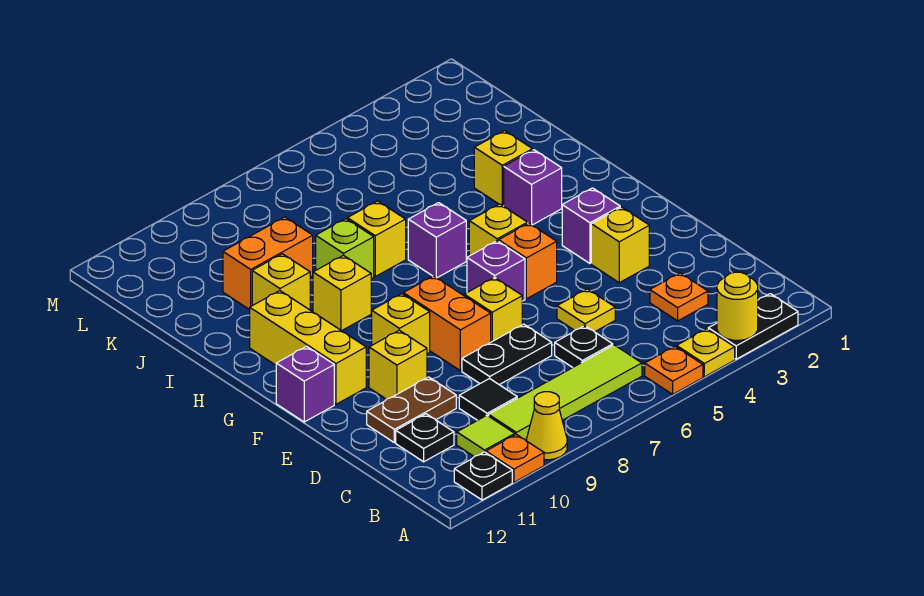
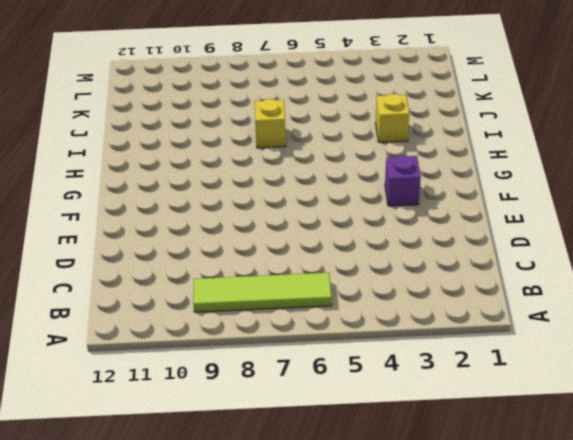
none -> black 1x2 plate [708,294,798,359]
none -> yellow 1x1 plate [677,329,735,377]
none -> orange 1x1 plate [645,347,703,394]
none -> yellow 1x1 cone [526,392,567,460]

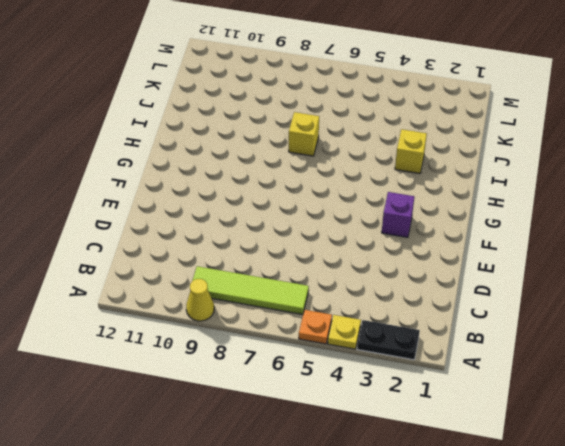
none -> orange 1x1 plate [486,434,544,482]
none -> black 1x1 plate [454,452,512,500]
none -> lime 1x1 tile [457,415,515,456]
none -> orange 1x1 plate [650,273,708,321]

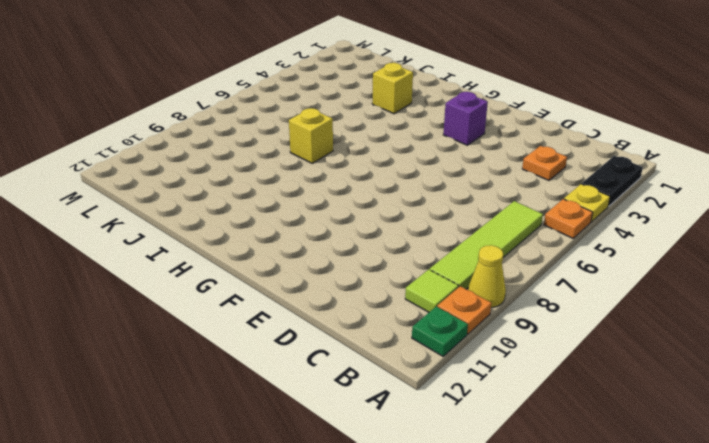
green 1x1 plate [412,306,468,356] -> black 1x1 plate [454,452,512,500]
none -> black 1x1 plate [555,326,613,368]
none -> black 1x1 tile [459,378,517,420]
none -> black 1x1 plate [396,414,454,462]
none -> yellow 1x1 plate [557,289,615,332]

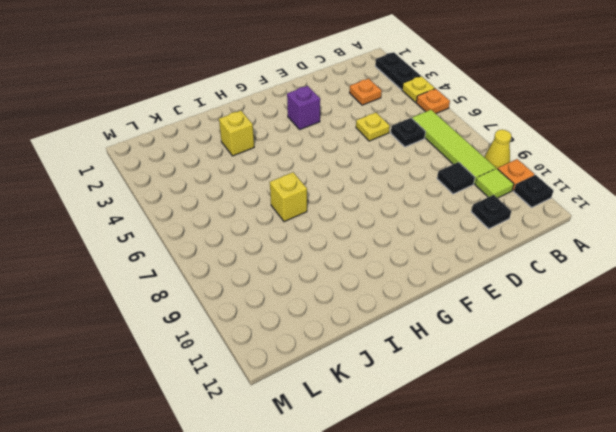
none -> black 1x2 plate [462,324,552,385]
none -> brown 1x2 plate [367,377,456,443]
none -> yellow 1x1 brick [591,207,649,283]
none -> yellow 1x1 brick [464,277,522,342]

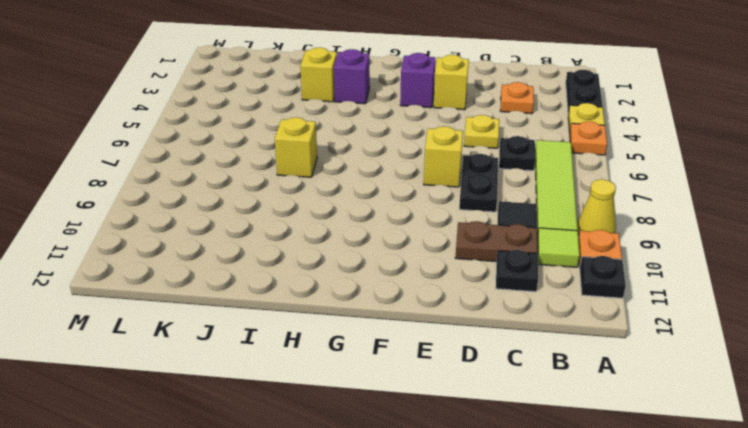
brown 1x2 plate [455,221,538,262] -> brown 1x2 plate turned to [367,377,456,443]
none -> orange 1x2 brick [403,276,491,371]
none -> yellow 1x1 brick [369,330,427,399]
none -> orange 1x1 brick [499,223,557,299]
none -> purple 1x1 brick [467,241,525,301]

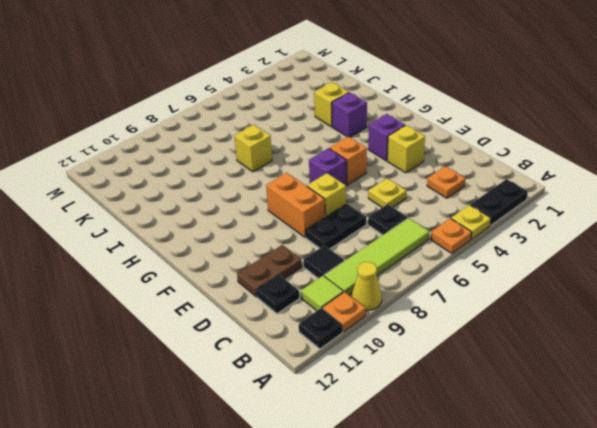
none -> yellow 1x1 brick [369,330,427,399]
none -> yellow 1x1 brick [372,294,430,354]
none -> yellow 1x3 brick [250,291,366,404]
none -> purple 1x1 brick [276,346,334,422]

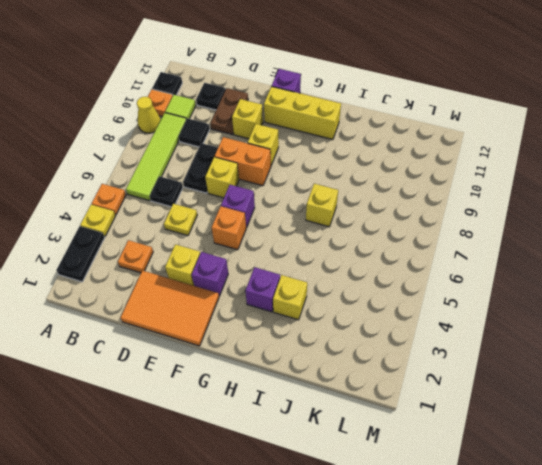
orange 2x3 tile [120,271,219,346] -> none
none -> yellow 1x1 brick [469,204,527,256]
none -> purple 1x1 brick [408,203,466,278]
none -> yellow 1x1 brick [313,255,371,331]
none -> lime 1x1 brick [316,219,374,279]

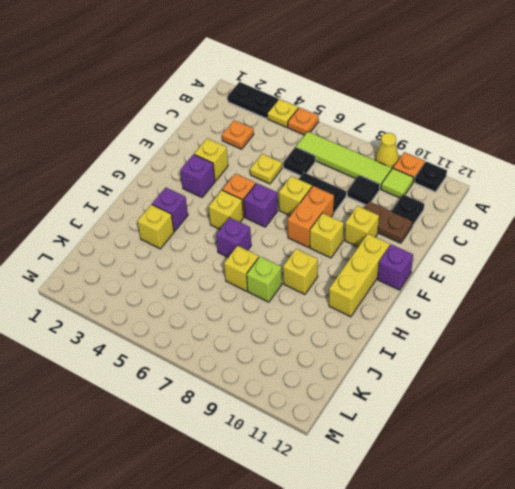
none -> yellow 1x1 brick [252,254,310,310]
none -> orange 1x2 brick [223,217,313,310]
none -> yellow 1x1 round brick [717,272,758,340]

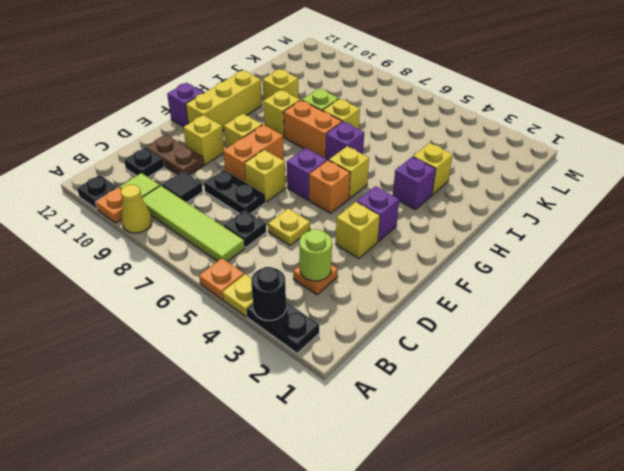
black 1x1 round brick [251,267,286,320] -> yellow 1x1 round brick [717,272,758,340]
lime 1x1 round brick [299,229,332,281] -> none
orange 1x2 brick [283,100,342,158] -> orange 1x2 brick moved to [223,217,313,310]

